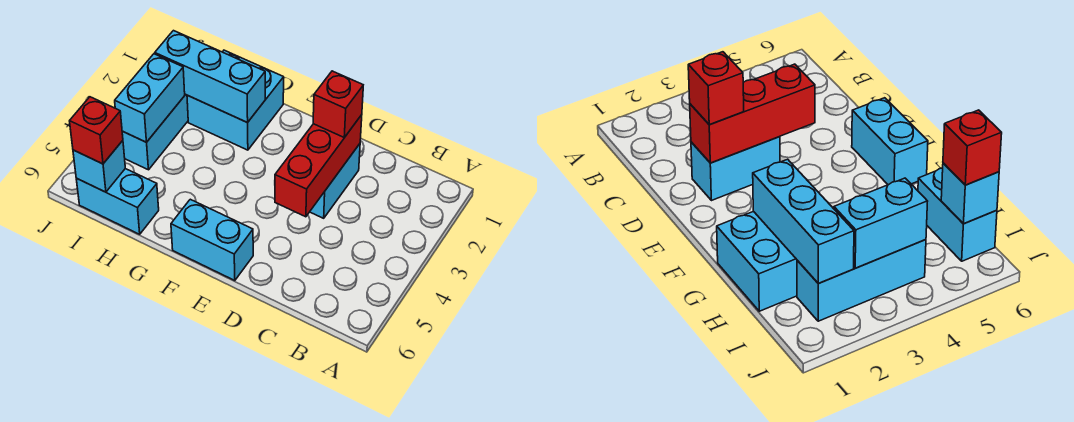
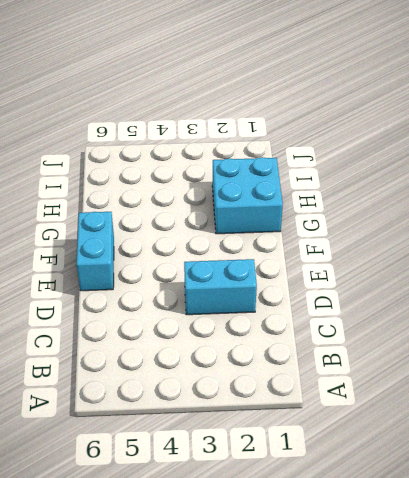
none -> cyan 1x2 brick [76,169,159,234]
none -> cyan 1x3 brick [122,94,188,170]

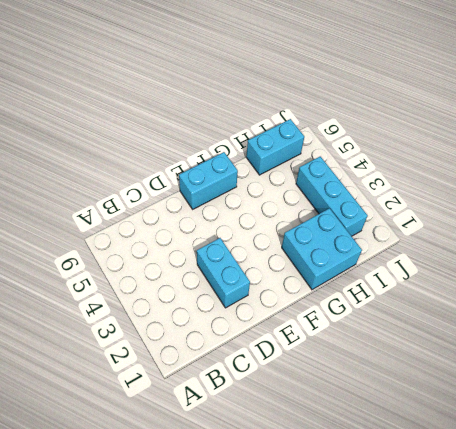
none -> red 1x3 brick [275,115,362,217]
none -> cyan 1x3 brick [155,31,265,123]

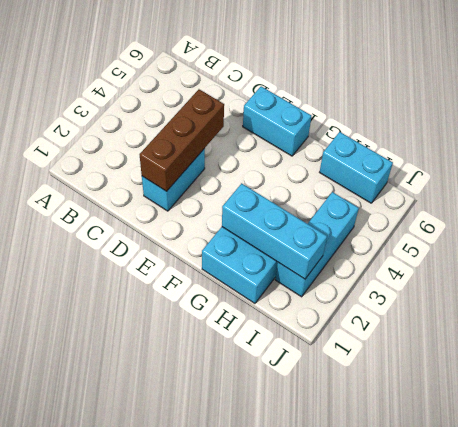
brown 1x3 brick [140,89,224,191] -> red 1x3 brick [275,115,362,217]
none -> cyan 1x2 brick [115,54,185,142]
none -> cyan 1x1 brick [73,141,125,192]

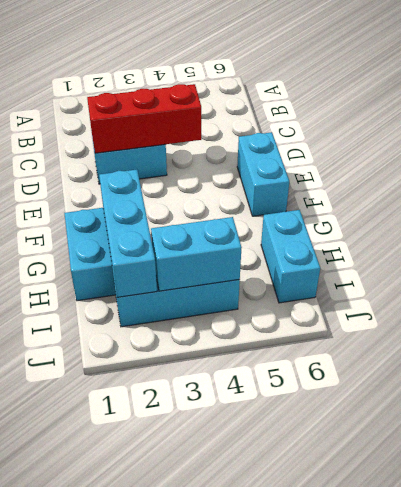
none -> cyan 1x1 brick [73,141,125,192]
none -> red 1x1 brick [313,71,363,137]

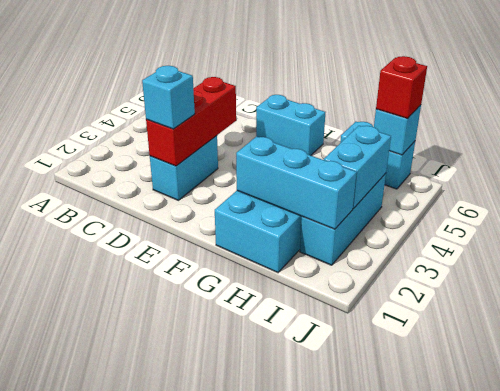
cyan 1x1 brick [142,66,195,129] -> red 1x1 brick [313,71,363,137]

